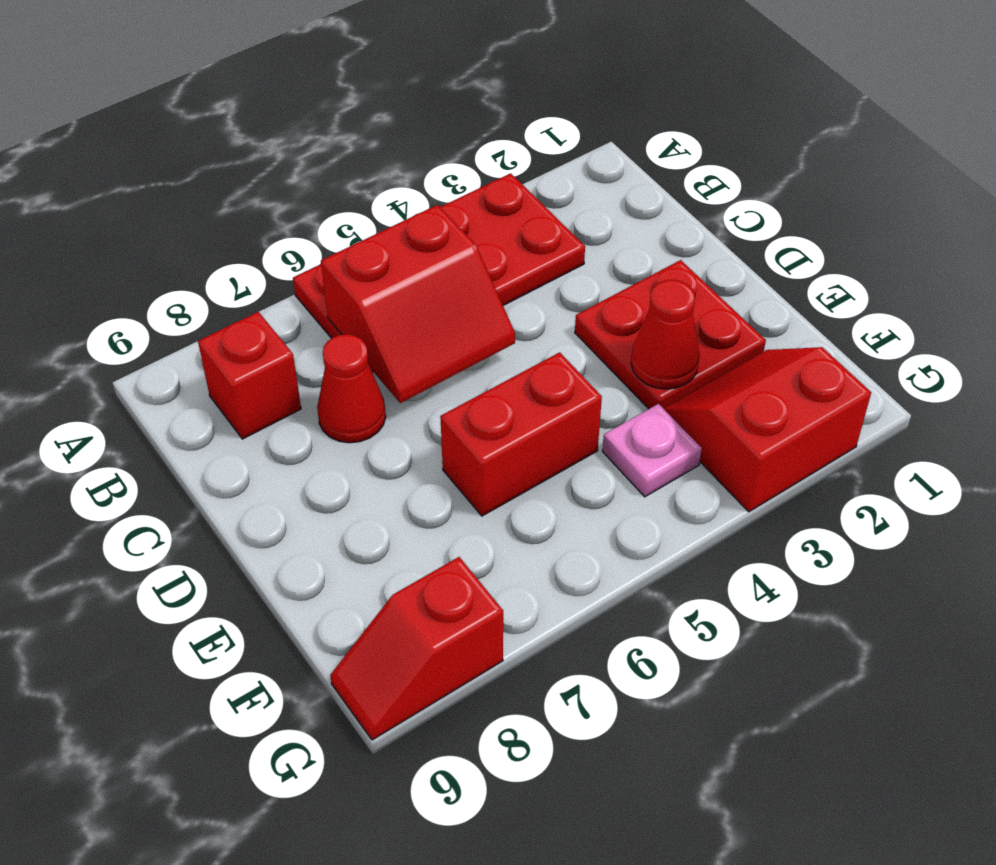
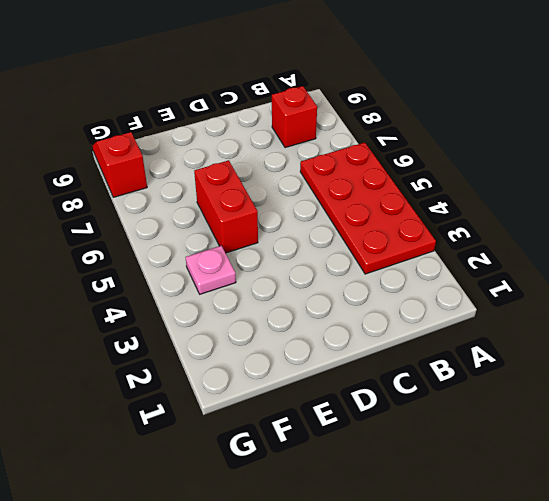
none -> red 1x1 cone [317,334,386,443]
none -> red 2x2 plate [575,260,766,409]

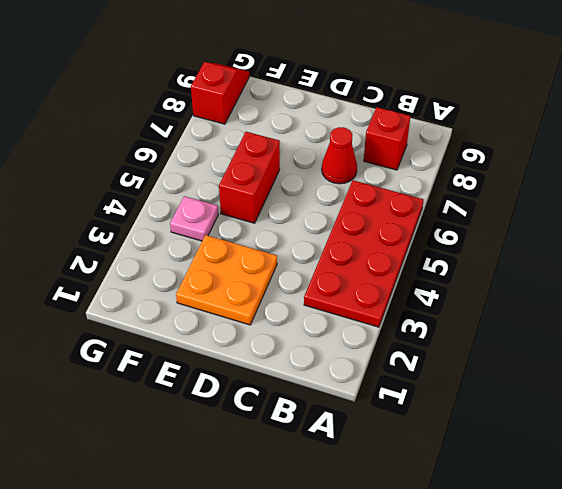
orange 2x2 plate [176,235,277,325] -> red 2x2 plate [575,260,766,409]
none -> red 2x2 slope [663,347,871,512]
none -> red 2x2 slope [321,205,515,403]

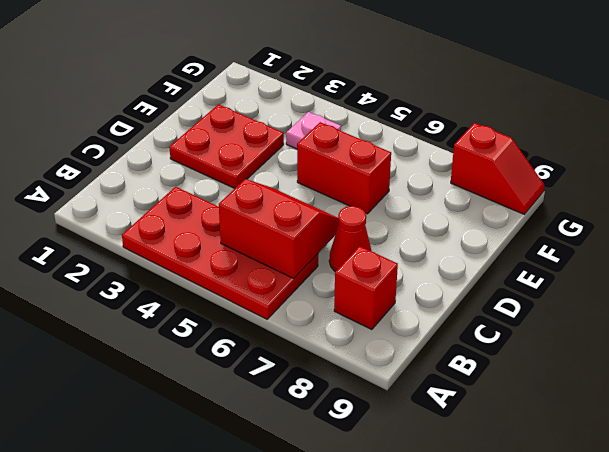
none -> red 2x2 slope [663,347,871,512]
none -> red 1x1 cone [631,280,700,389]

